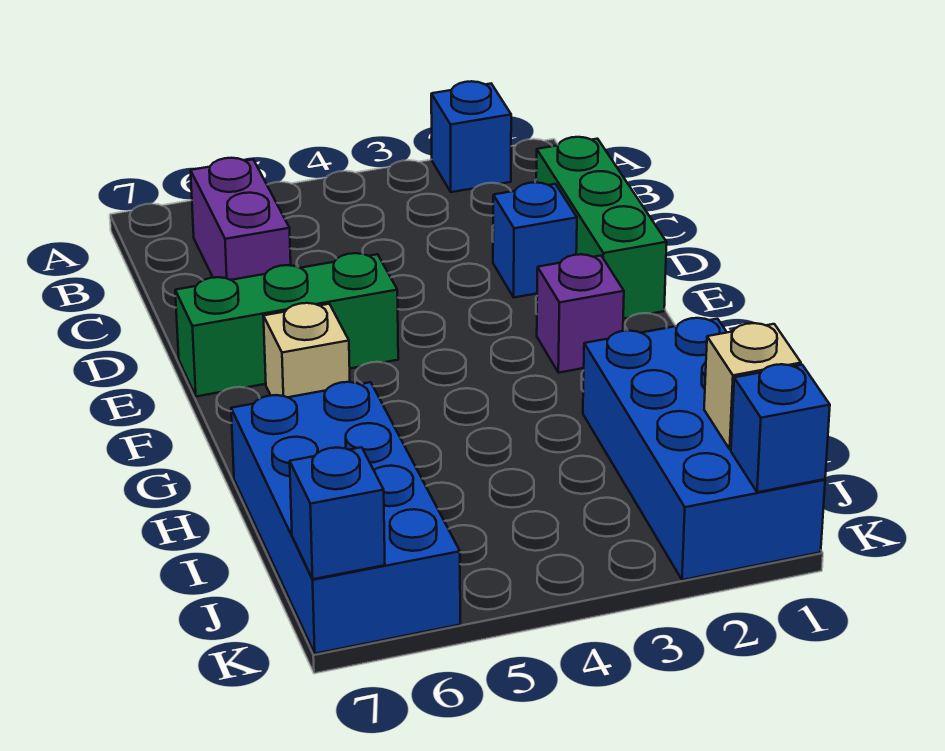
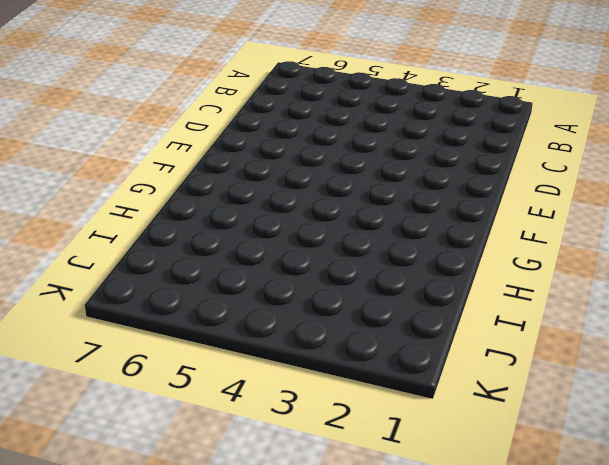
none -> blue 1x1 brick [431,81,511,192]
none -> purple 1x2 brick [191,158,291,280]
none -> green 1x3 brick [536,137,667,319]

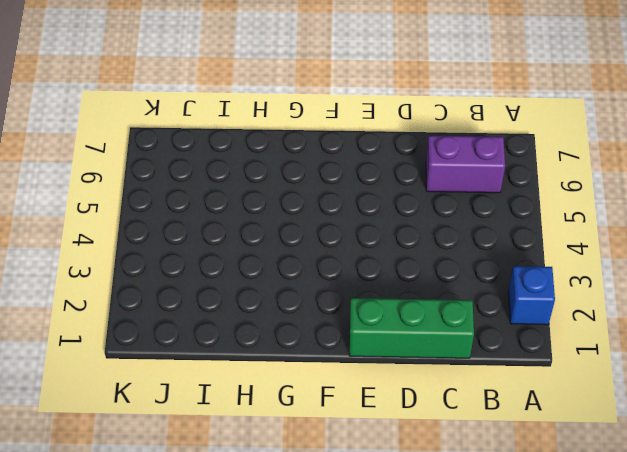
none -> blue 1x1 brick [493,182,577,297]
none -> green 1x3 brick [175,253,398,397]
none -> purple 1x1 brick [537,254,624,373]

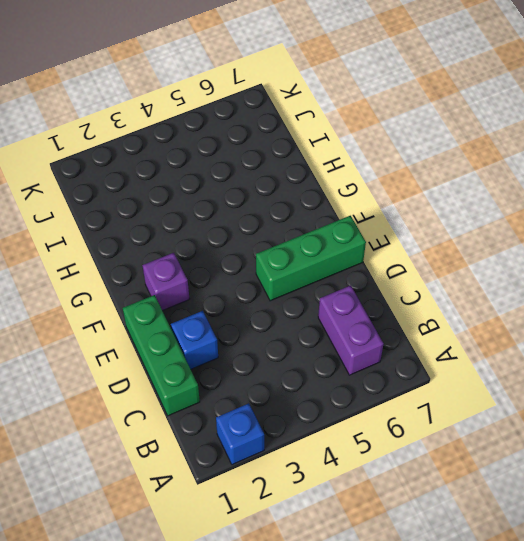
none -> tan 1x1 brick [263,303,350,397]
none -> blue 2x4 brick [583,318,825,580]
none -> blue 2x4 brick [231,382,460,654]

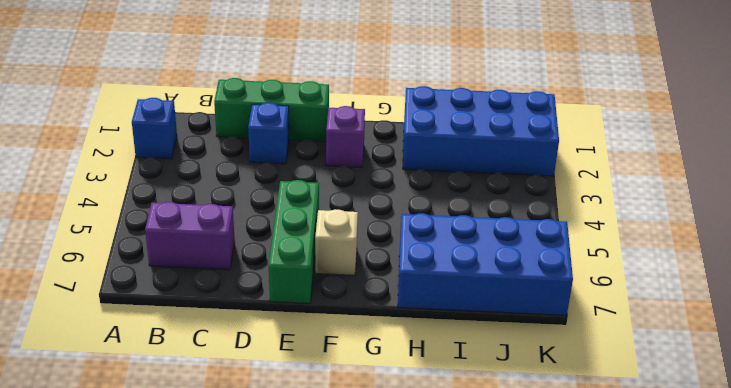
none -> tan 1x1 brick [704,323,801,449]
none -> blue 1x1 brick [731,364,830,492]
none -> blue 1x1 brick [290,447,385,579]

